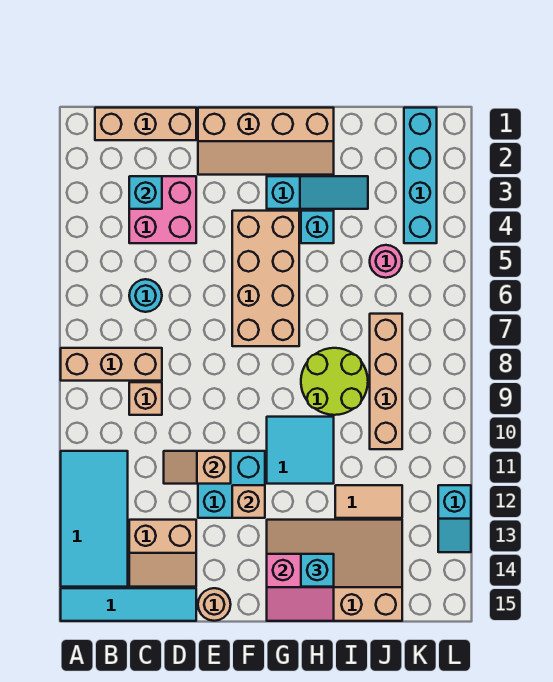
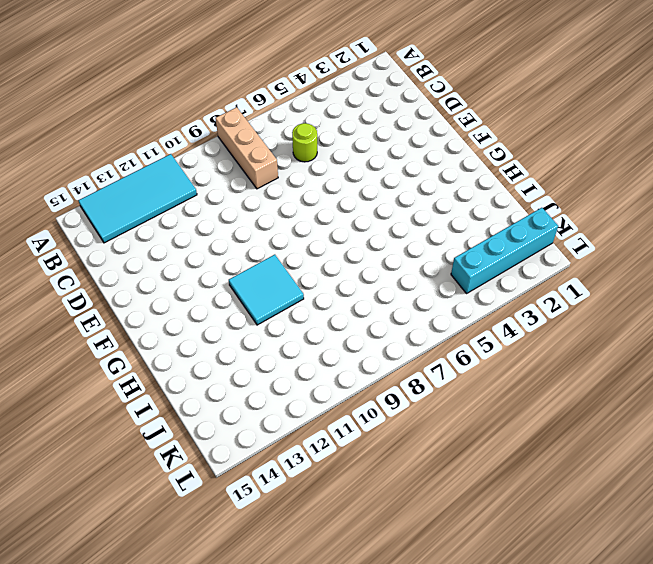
lime 1x1 round brick [292,123,317,162] -> cyan 1x1 round brick [129,279,162,312]
none -> cyan 1x4 tile [61,588,196,621]
none -> tan 1x3 brick [95,108,196,140]
none -> pink 2x2 brick [129,176,196,243]

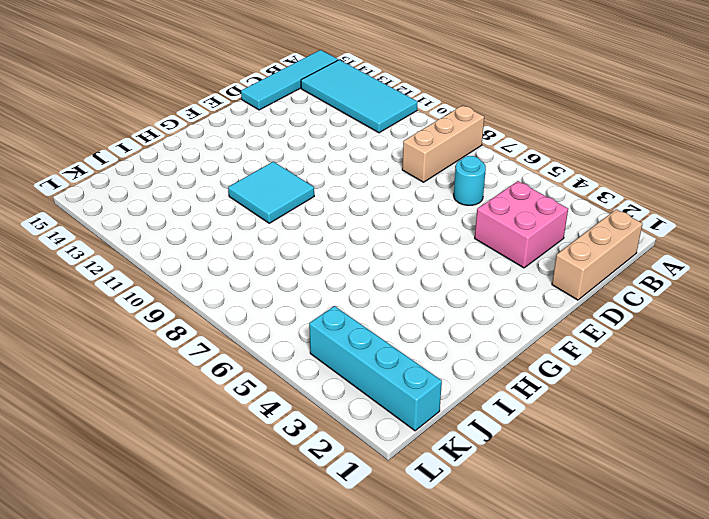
none -> tan 1x1 brick [129,382,162,415]
none -> tan 2x2 slope [129,520,196,587]
none -> tan 2x4 slope [198,108,334,175]

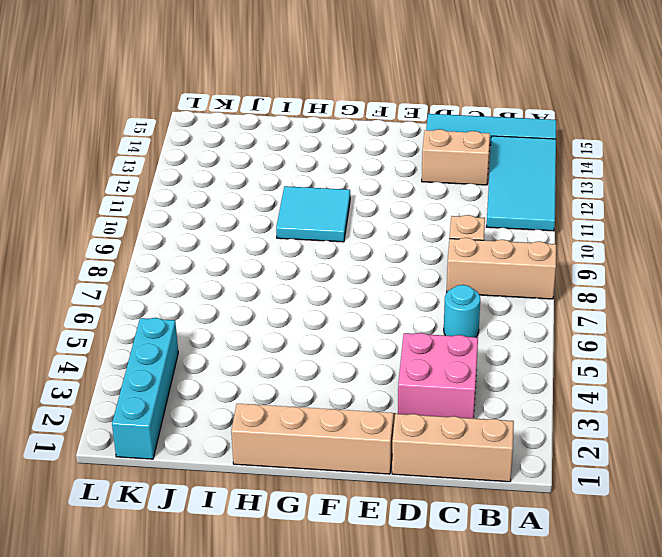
none -> cyan 2x2 brick [198,451,265,518]
none -> tan 1x1 round brick [198,588,231,621]
none -> tan 2x4 brick [232,211,299,346]

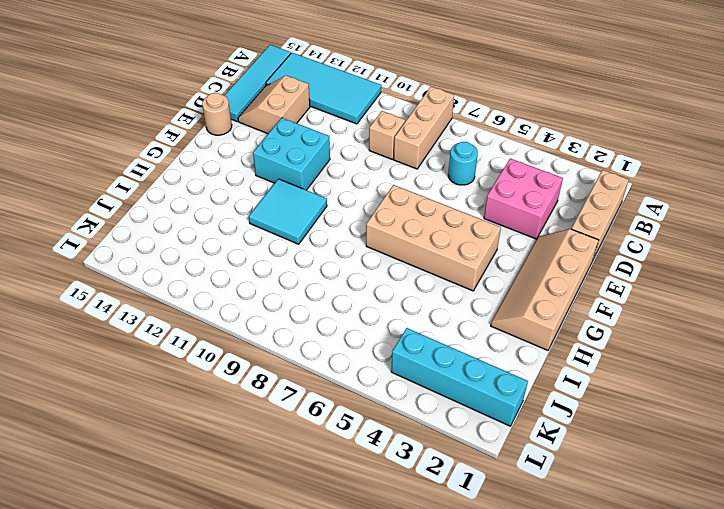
none -> cyan 1x3 slope [267,176,368,209]
none -> tan 3x4 slope [267,520,402,621]
none -> cyan 1x1 brick [301,211,334,243]

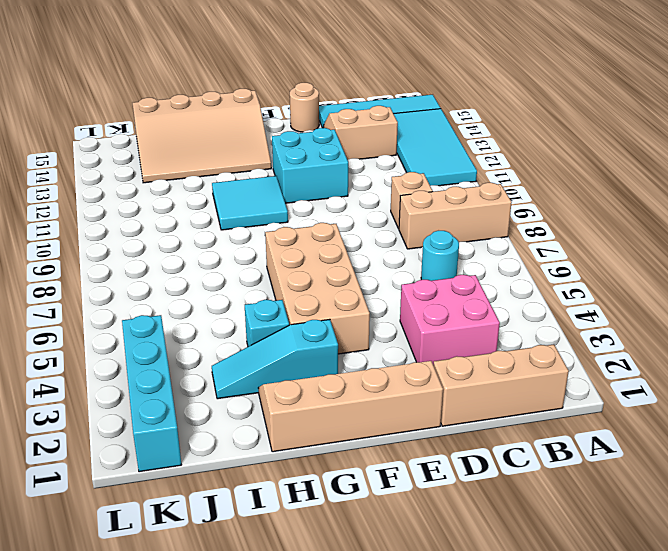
none -> lime 2x2 round brick [301,348,368,415]
none -> tan 1x2 tile [335,485,402,518]
none -> pink 1x1 round brick [370,245,402,278]

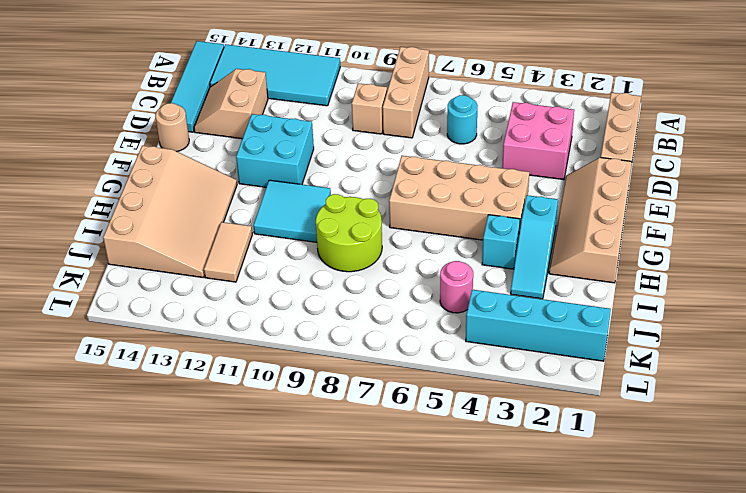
none -> tan 1x4 brick [370,314,402,449]
none -> cyan 1x2 slope [438,485,471,552]
none -> cyan 1x1 brick [129,176,162,209]

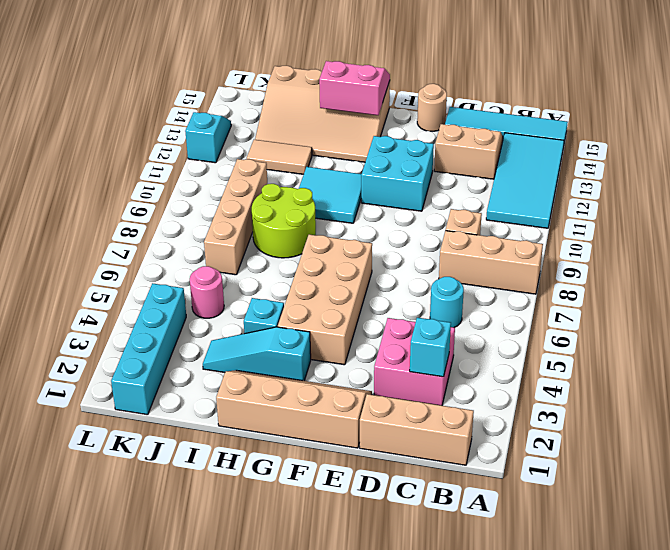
none -> tan 1x2 slope [164,451,231,484]
none -> tan 1x1 brick [232,485,265,518]
none -> cyan 1x1 brick [301,554,334,587]

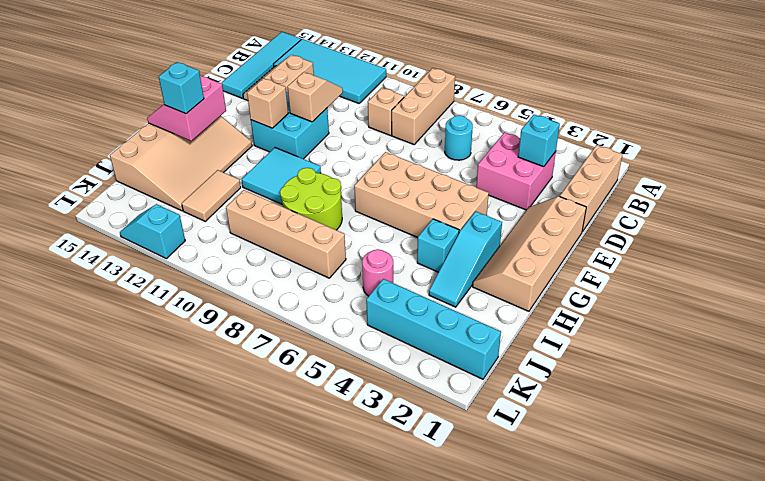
none -> tan 1x1 round brick [198,588,231,621]

